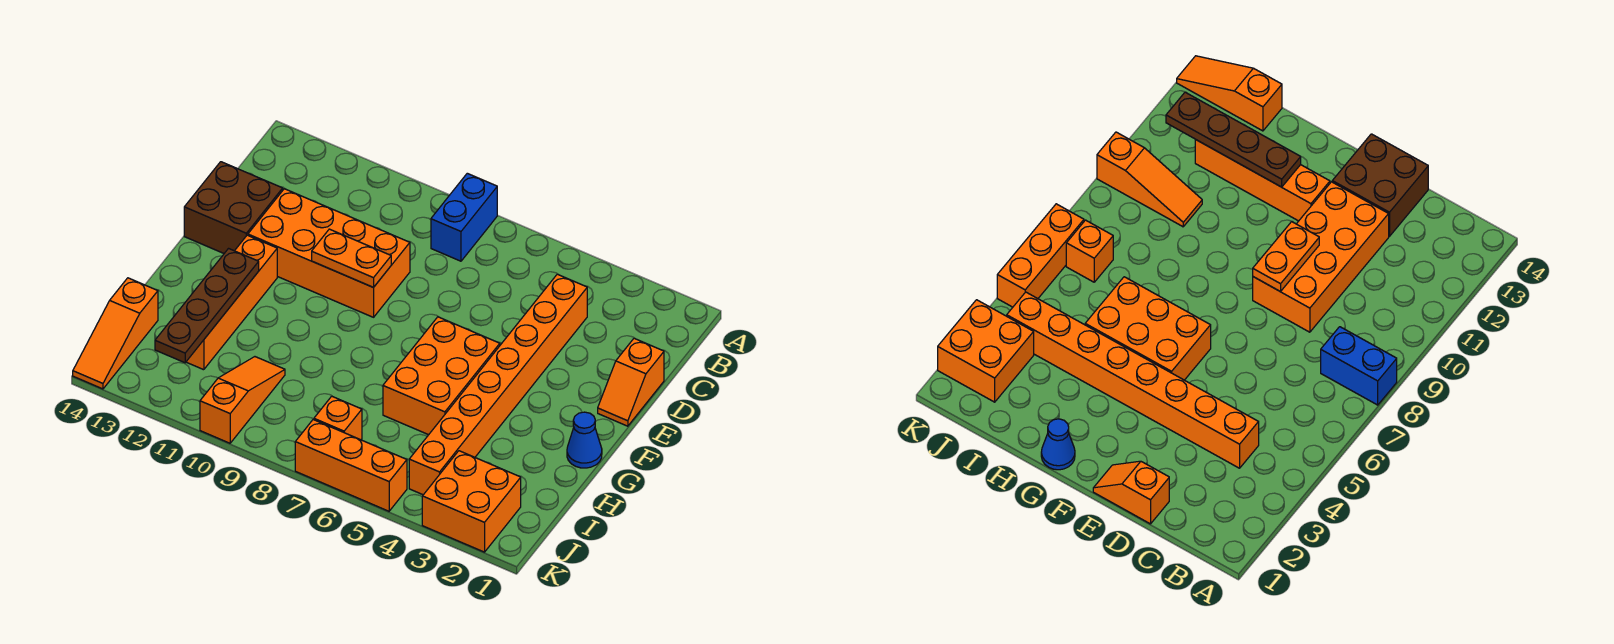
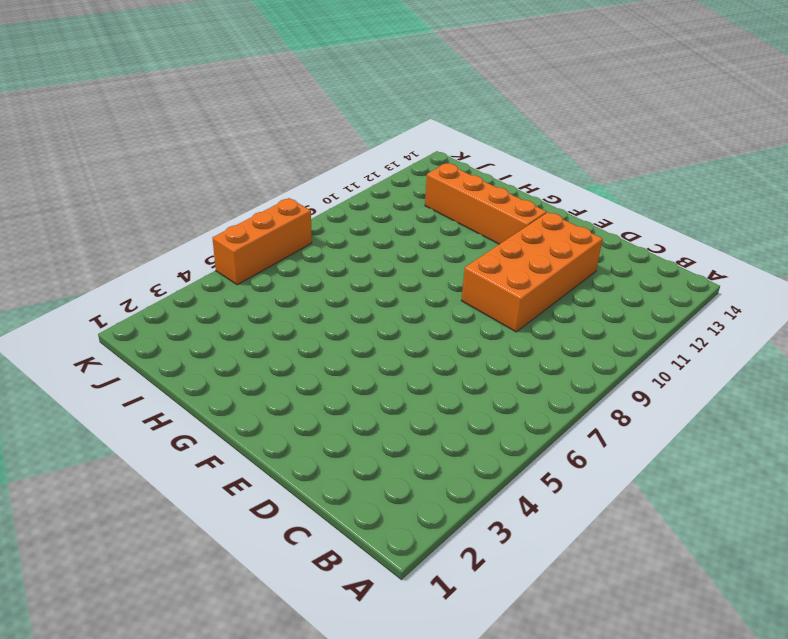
none -> blue 1x2 brick [431,173,497,261]
none -> orange 1x8 brick [409,274,587,495]
none -> orange 1x2 slope [598,338,664,426]

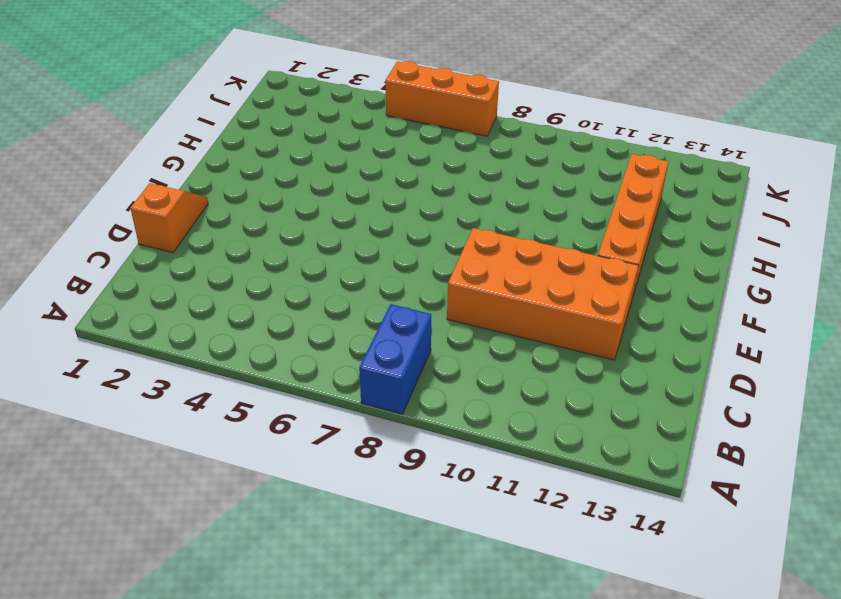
none -> orange 1x8 brick [409,274,587,495]
none -> brown 2x2 brick [184,162,283,253]
none -> orange 2x3 brick [383,317,500,435]

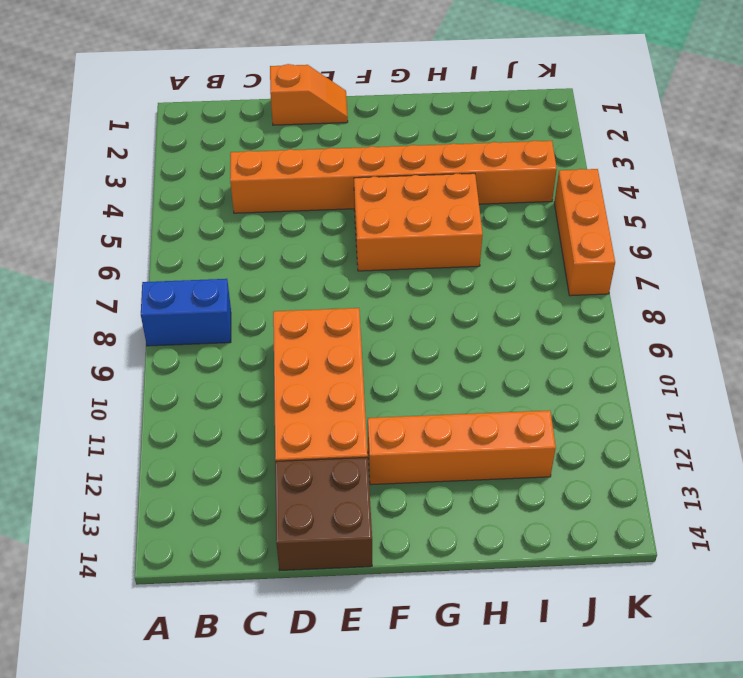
none -> blue 1x1 cone [567,412,602,468]
none -> orange 1x3 slope [200,357,285,443]
none -> orange 1x3 slope [73,278,158,389]

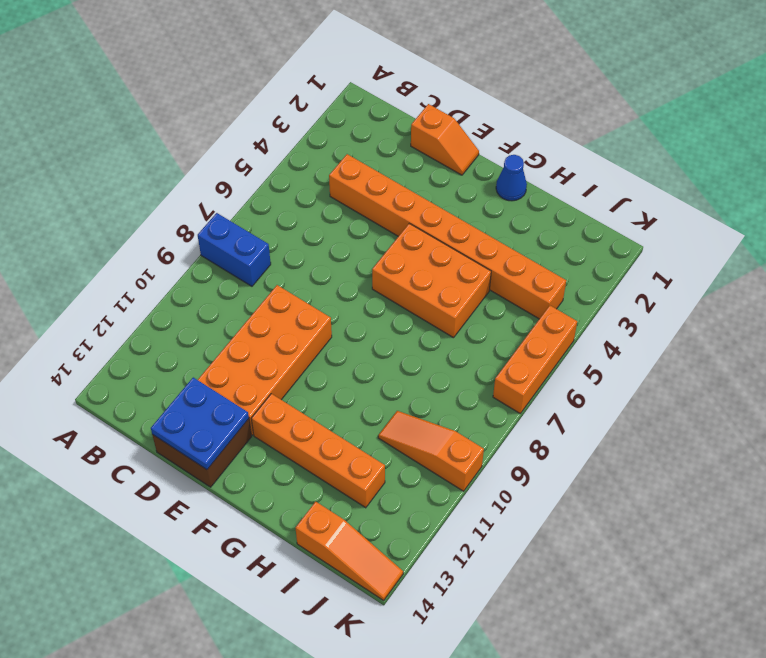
blue 2x2 plate [151,377,249,470] -> none
none -> orange 2x2 brick [422,451,521,552]
none -> orange 1x1 brick [314,396,362,440]
none -> orange 1x2 plate [312,229,391,287]

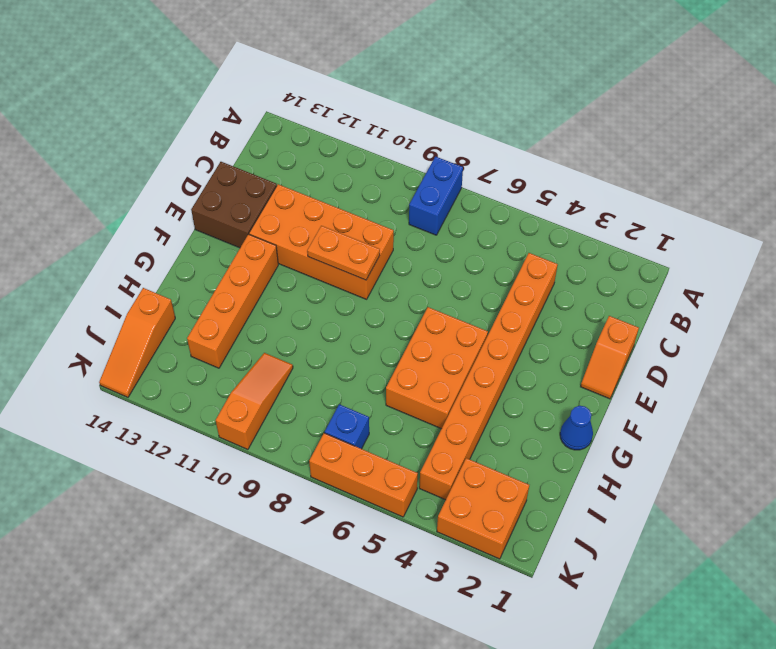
blue 1x1 brick [325,404,369,449] -> orange 1x1 brick [314,396,362,440]
none -> brown 1x4 plate [155,249,259,363]

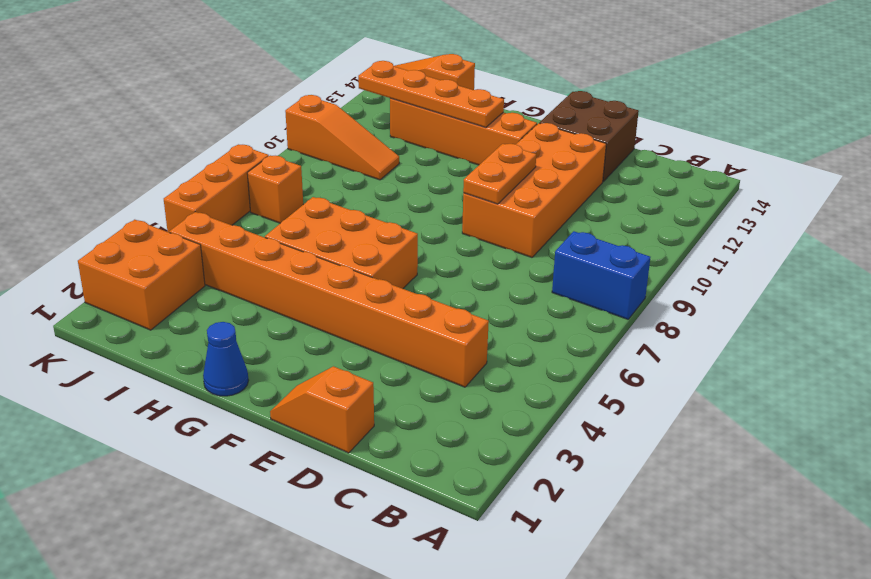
orange 1x4 plate [358,61,504,127] -> brown 1x4 plate [155,249,259,363]

